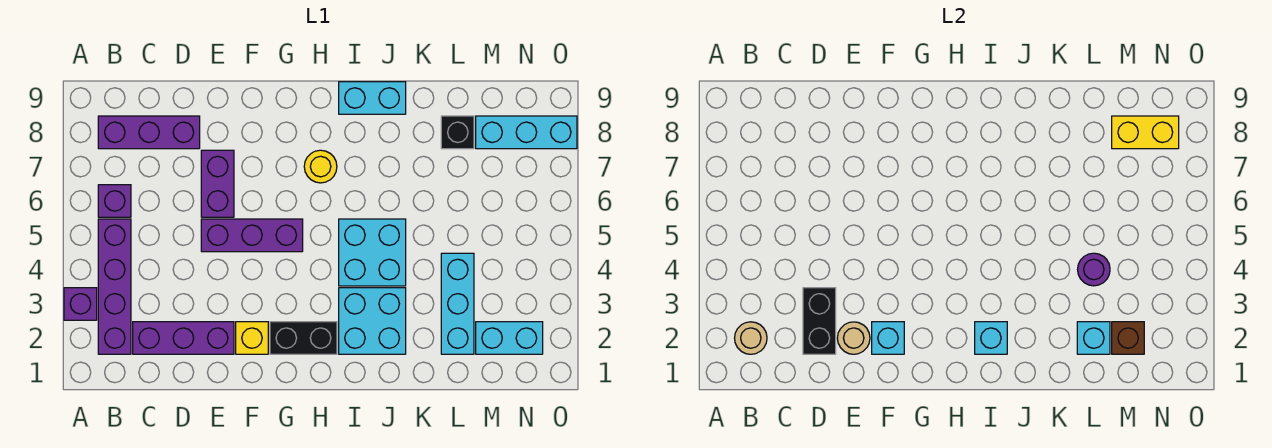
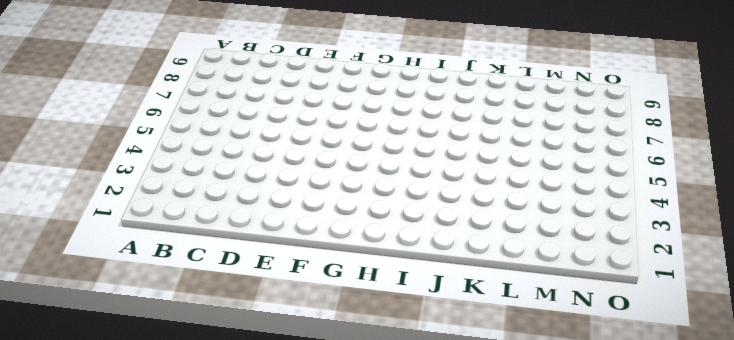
none -> purple 1x1 brick [64,288,97,320]
none -> purple 1x4 brick [98,219,131,354]
none -> purple 1x1 brick [98,185,131,217]

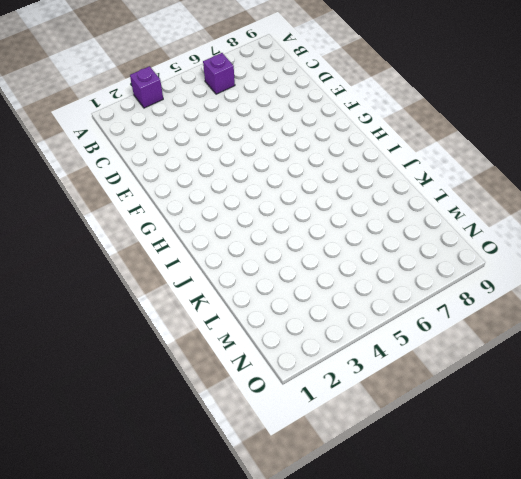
none -> purple 1x4 brick [98,219,131,354]
none -> purple 1x3 brick [98,116,200,149]
none -> purple 1x3 brick [133,322,234,354]

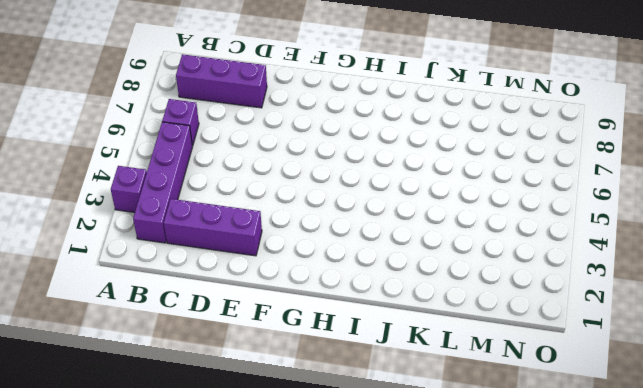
none -> purple 1x3 brick [201,219,303,252]
none -> purple 1x2 brick [201,150,234,217]
none -> yellow 1x1 brick [236,322,268,354]

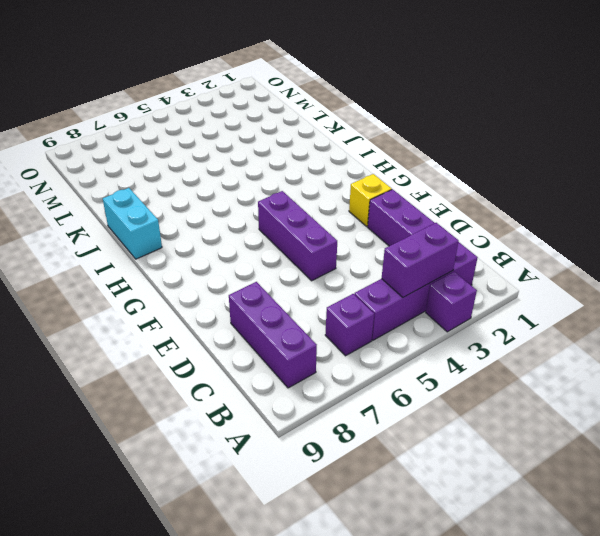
purple 1x2 brick [382,223,459,297] -> purple 1x2 brick moved to [201,150,234,217]
none -> black 1x2 brick [270,322,337,354]
none -> yellow 1x1 round brick [304,150,337,183]
none -> cyan 2x2 brick [339,288,406,354]

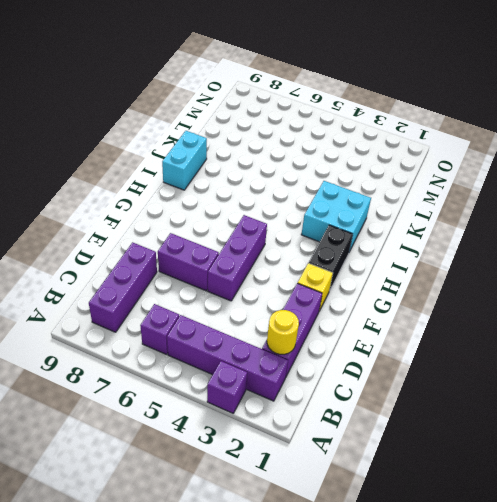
yellow 1x1 round brick [267,310,299,354] -> yellow 1x1 round brick moved to [304,150,337,183]
none -> cyan 2x2 brick [339,219,406,286]
none -> cyan 1x3 brick [441,253,474,354]
none -> black 1x1 brick [441,116,474,149]

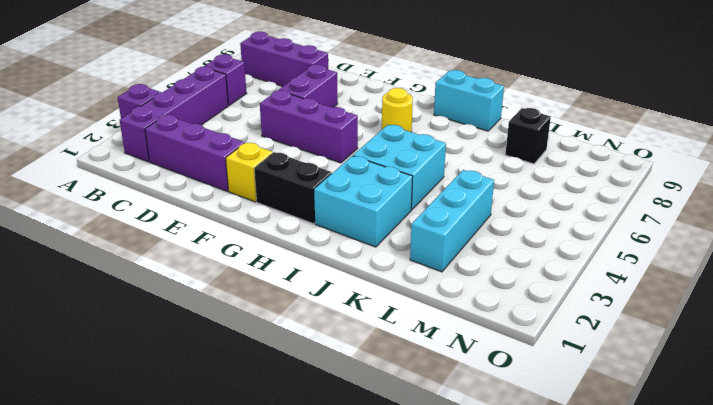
none -> cyan 1x2 brick [476,322,543,354]
none -> cyan 1x3 brick [476,116,577,149]
none -> tan 1x1 round brick [735,322,767,354]

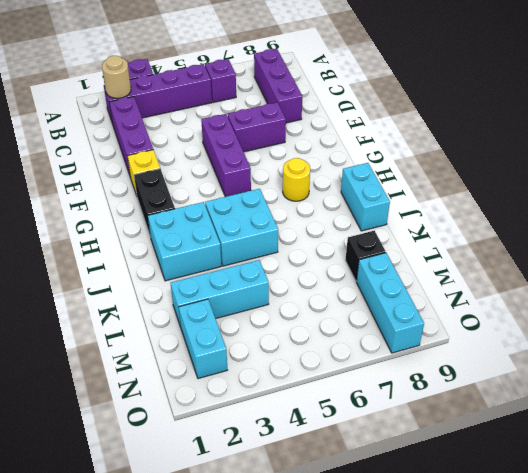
none -> black 1x2 brick [803,288,836,354]
none -> tan 1x1 round brick [837,322,870,354]
none -> cyan 1x1 brick [872,322,904,354]

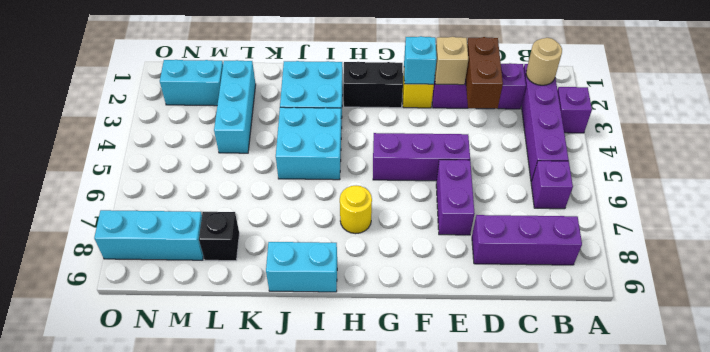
brown 1x2 brick [466,37,503,109] -> black 1x2 brick [803,288,836,354]
tan 1x1 brick [435,37,468,85] -> tan 1x1 round brick [837,322,870,354]
none -> cyan 1x1 brick [975,322,1007,354]
none -> cyan 1x1 brick [1077,322,1110,354]
none -> purple 1x1 round brick [1078,253,1110,286]

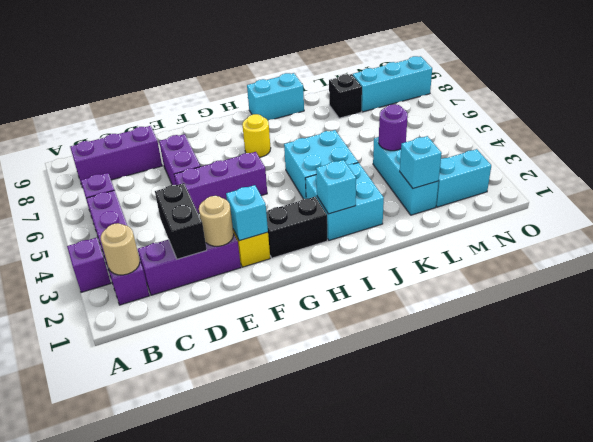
none -> brown 1x1 brick [1112,322,1144,354]
none -> yellow 1x2 brick [1112,116,1179,149]

